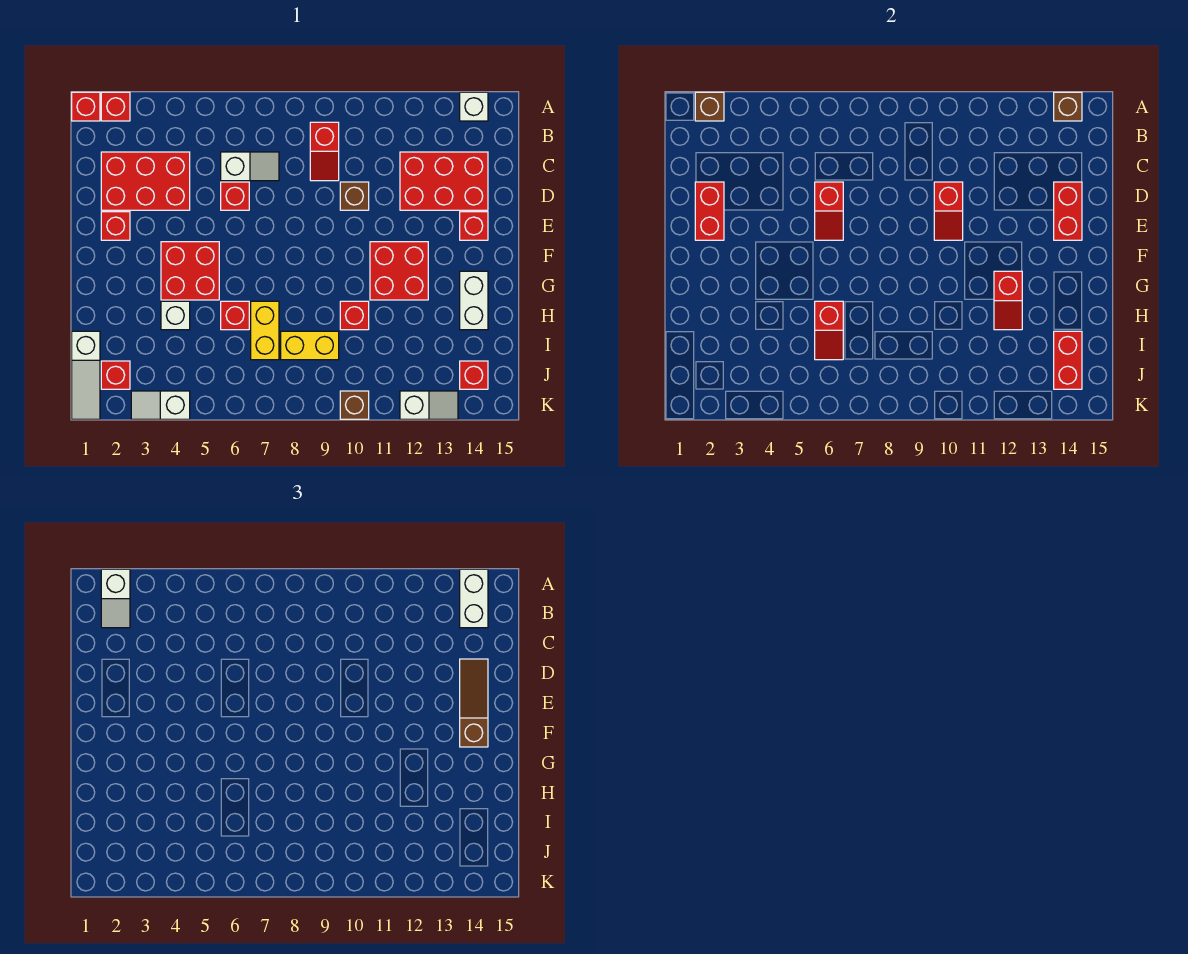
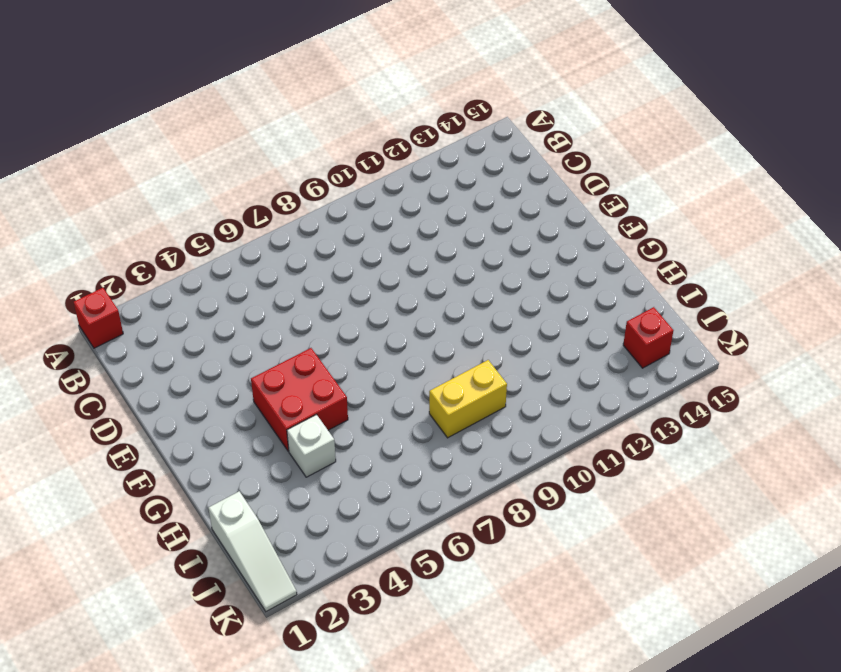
none -> red 1x1 brick [101,92,130,121]
none -> white 1x1 brick [460,92,488,121]
none -> red 1x2 slope [310,122,339,181]
none -> red 2x3 brick [101,152,190,210]

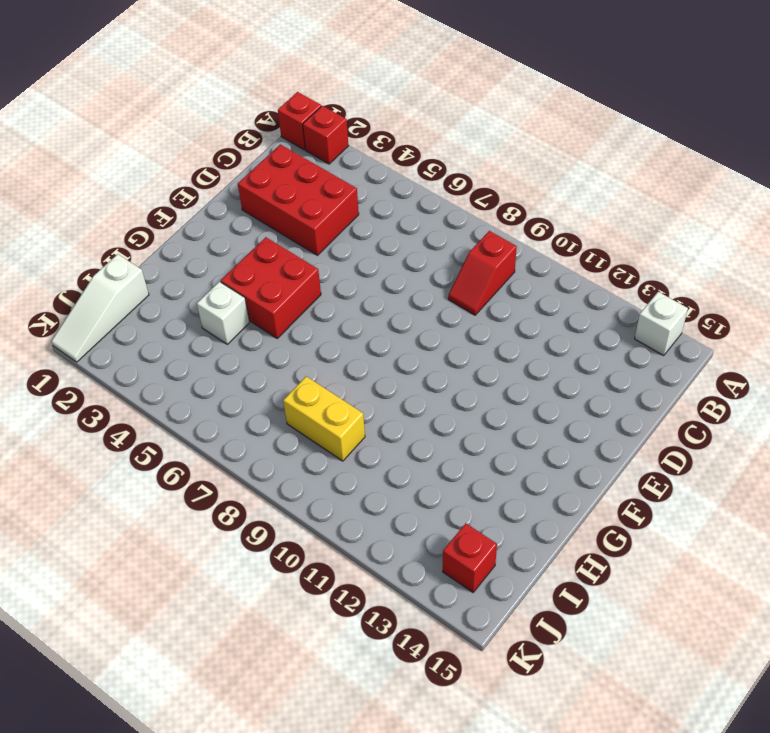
none -> white 1x2 slope [221,152,279,181]
none -> red 2x3 brick [400,152,488,210]
none -> red 1x1 brick [221,182,249,210]
none -> brown 1x1 brick [340,182,369,210]

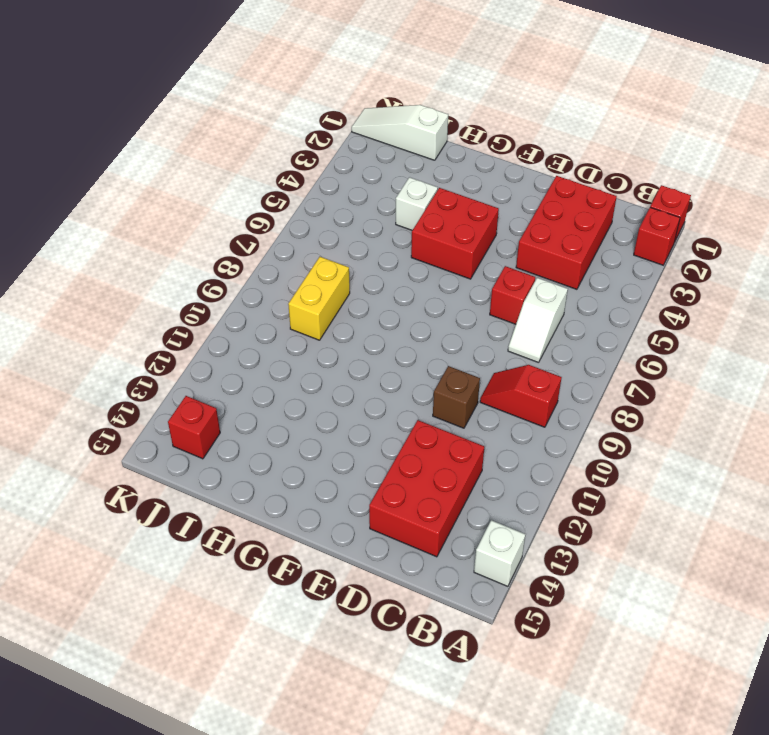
none -> red 1x1 brick [101,212,130,240]
none -> red 1x1 brick [460,212,488,240]
none -> red 2x2 brick [370,242,428,300]
none -> white 1x2 brick [460,271,488,330]

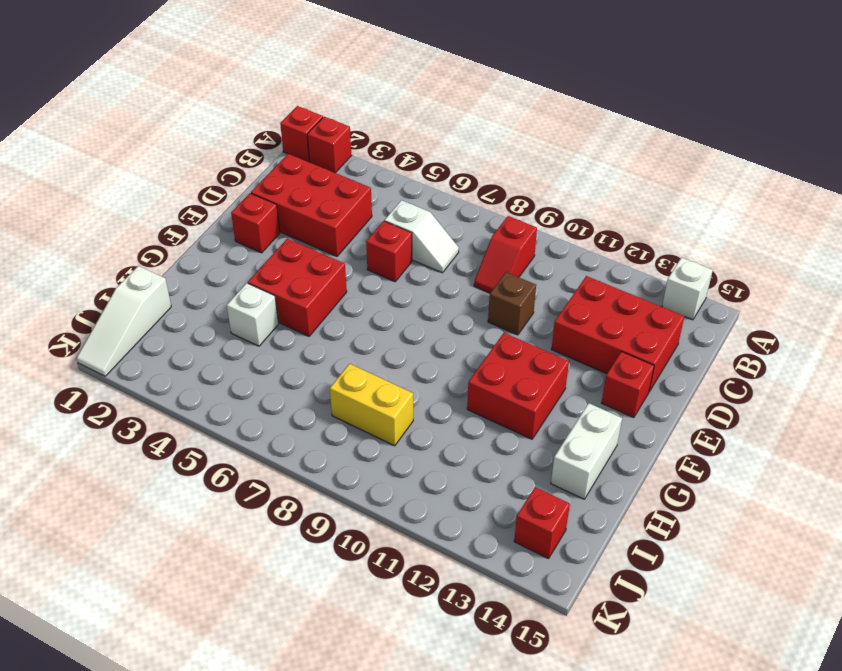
none -> red 1x1 brick [221,301,249,330]
none -> yellow 1x2 brick [251,301,279,360]
none -> red 1x1 brick [340,301,369,330]
none -> red 1x1 brick [101,361,130,389]

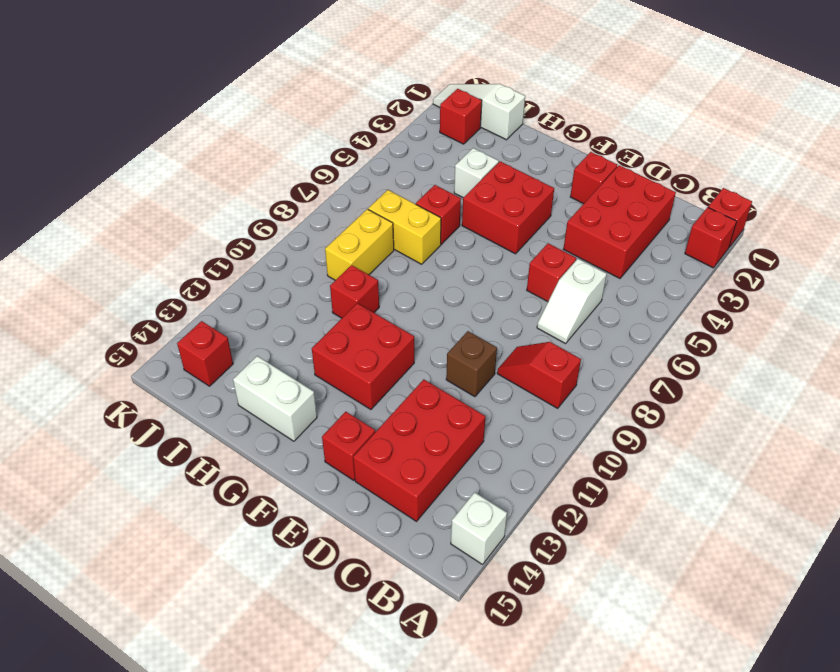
none -> white 1x2 slope [131,391,190,419]
none -> brown 1x1 brick [340,391,369,419]
none -> white 1x2 slope [400,391,458,419]
none -> brown 1x1 brick [695,92,724,121]

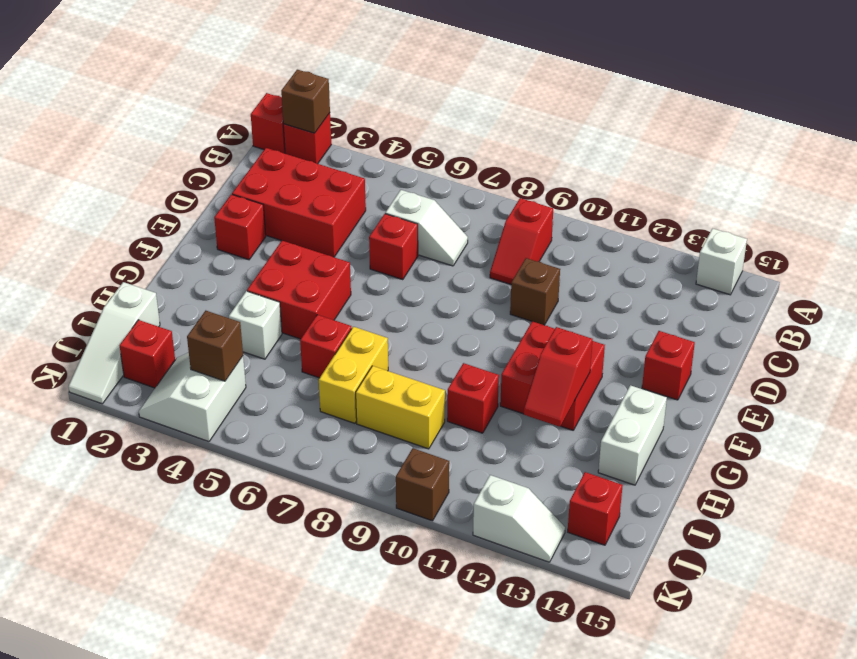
white 2x2 slope [139,353,246,442] -> white 1x2 slope [131,391,190,419]
brown 1x1 brick [187,311,243,381] -> brown 1x1 brick moved to [1054,92,1082,121]
none -> red 2x3 brick [400,152,488,210]
none -> red 1x2 brick [695,182,724,240]
none -> red 1x2 slope [815,182,843,240]
none -> red 1x2 slope [934,182,963,240]

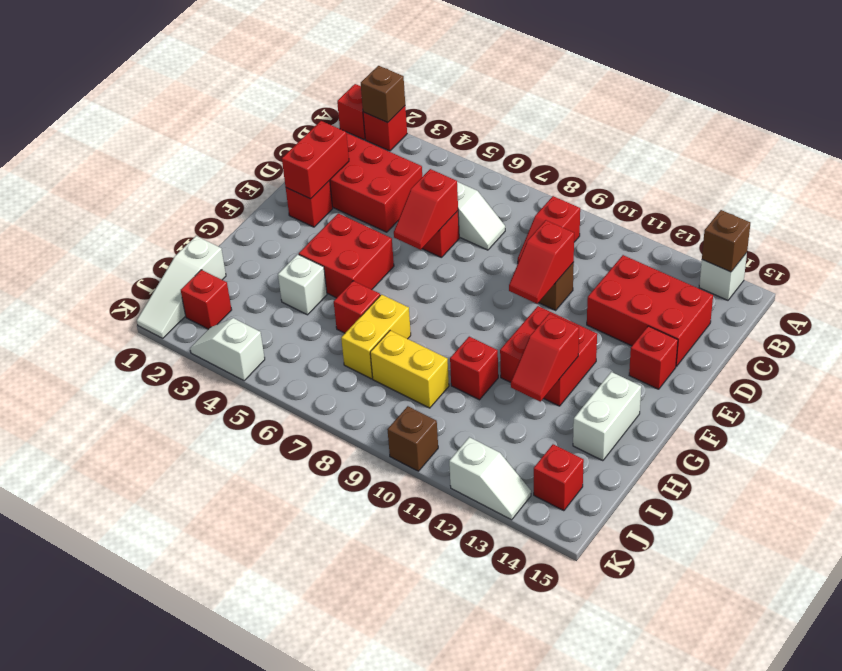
none -> red 1x2 brick [1054,182,1082,240]
none -> red 1x2 slope [815,301,843,360]
none -> red 1x2 brick [1054,331,1082,389]
none -> white 1x2 slope [101,569,130,628]

